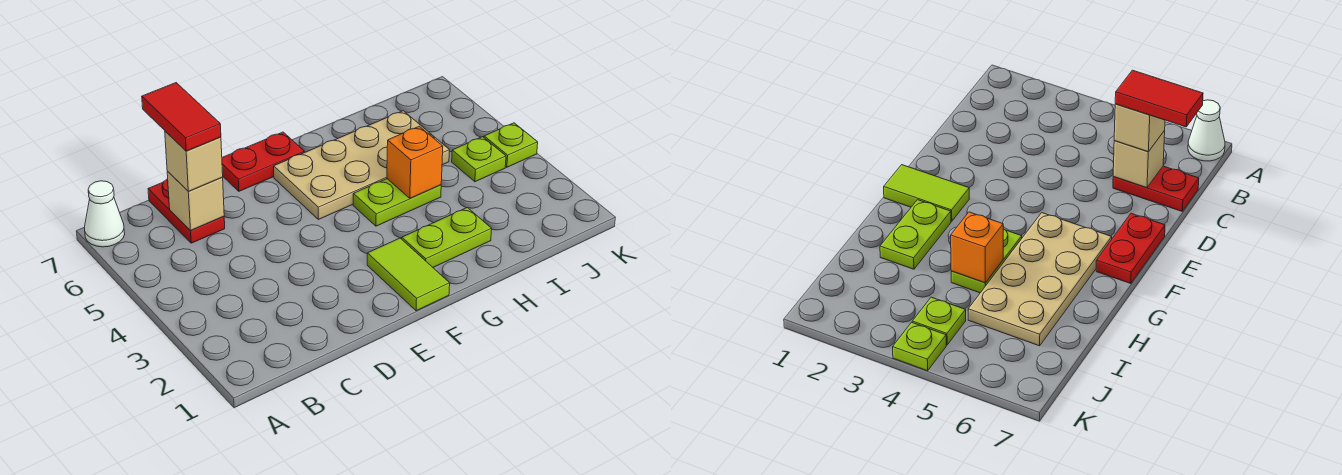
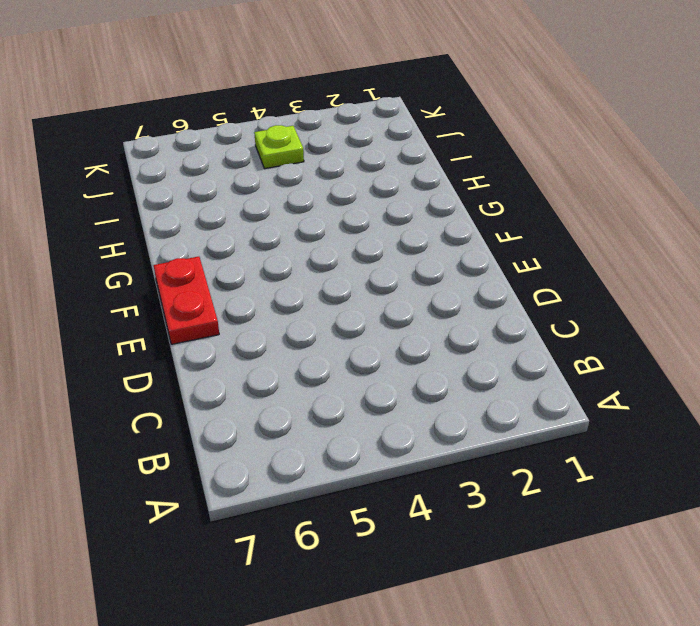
none -> white 1x1 cone [84,181,125,247]
none -> red 1x2 plate [148,179,225,243]
none -> lime 1x2 tile [367,238,450,311]

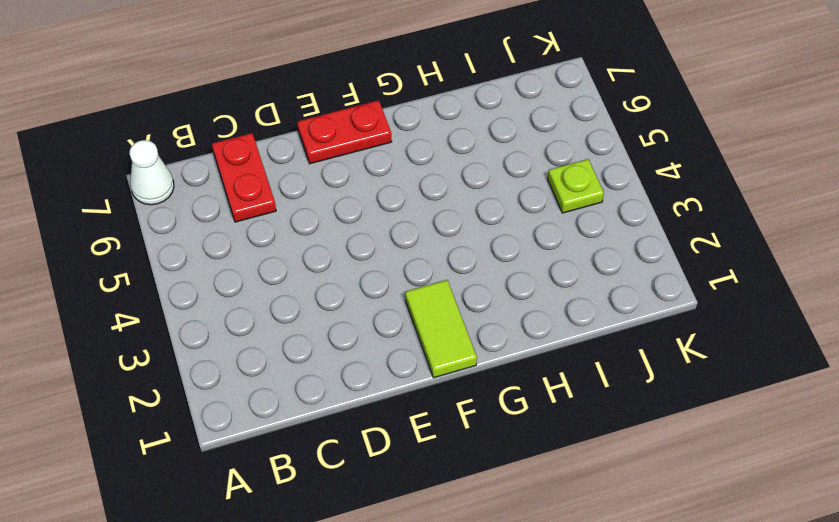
none -> tan 2x4 plate [274,111,449,219]
none -> lime 1x2 plate [402,207,492,267]
none -> lime 1x2 plate [353,179,441,226]

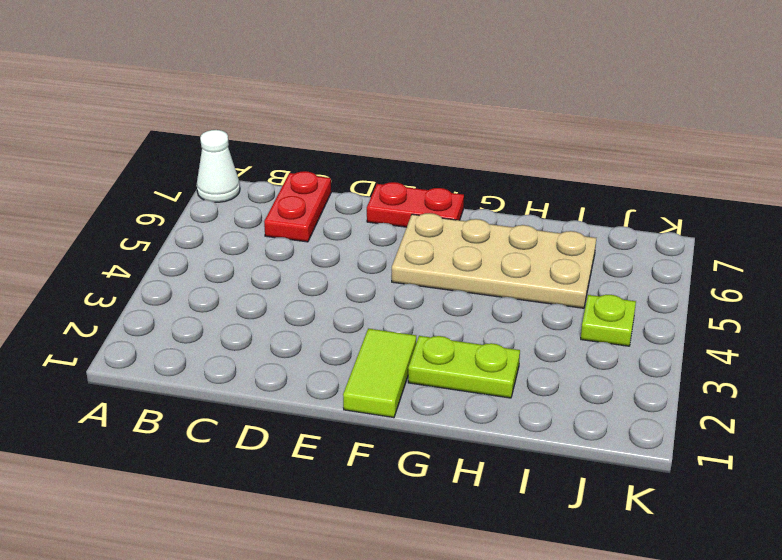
none -> lime 1x2 plate [353,179,441,226]
none -> lime 1x1 plate [484,123,538,167]
none -> tan 1x1 brick [167,171,224,231]

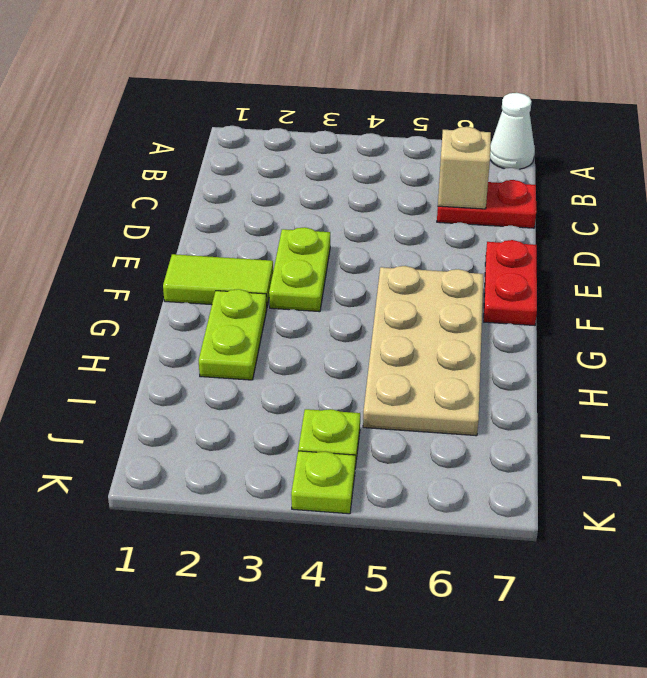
lime 1x2 plate [269,227,330,312] -> lime 1x2 plate moved to [353,179,441,226]
none -> orange 1x1 brick [387,126,443,198]
none -> tan 1x1 brick [165,131,223,191]
none -> red 1x2 tile [142,83,221,151]

